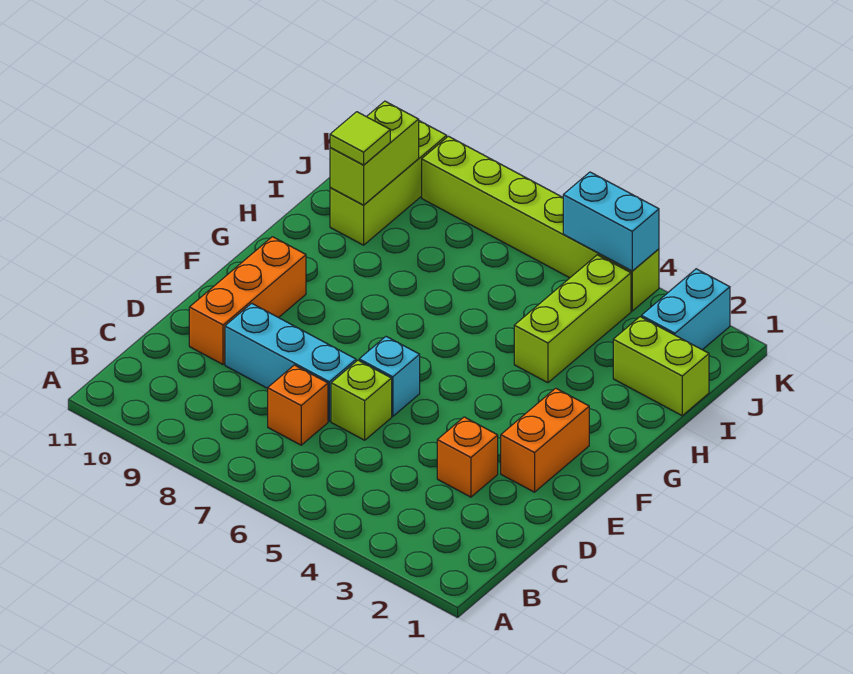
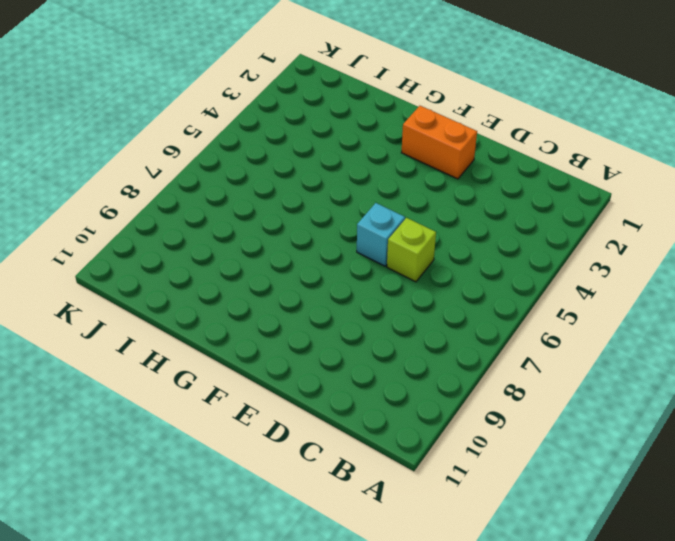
none -> orange 1x1 brick [268,365,328,445]
none -> orange 1x1 brick [437,417,498,497]
none -> cyan 1x3 brick [225,303,356,421]

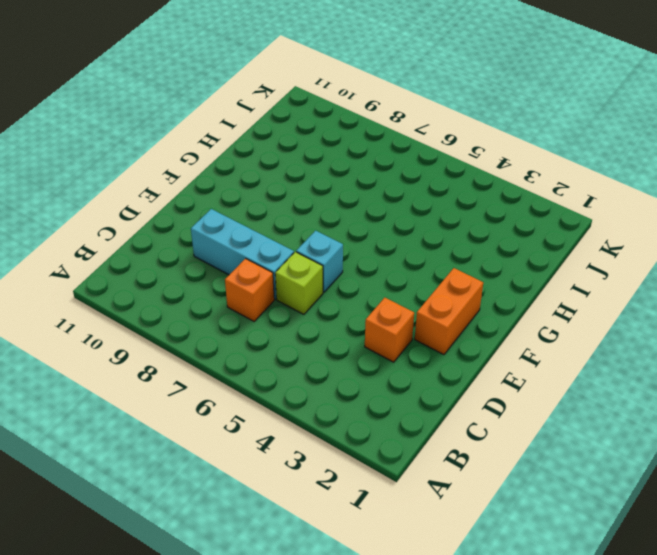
none -> orange 1x3 brick [189,237,306,364]
none -> lime 1x3 brick [514,255,631,383]
none -> lime 1x2 brick [613,317,709,415]

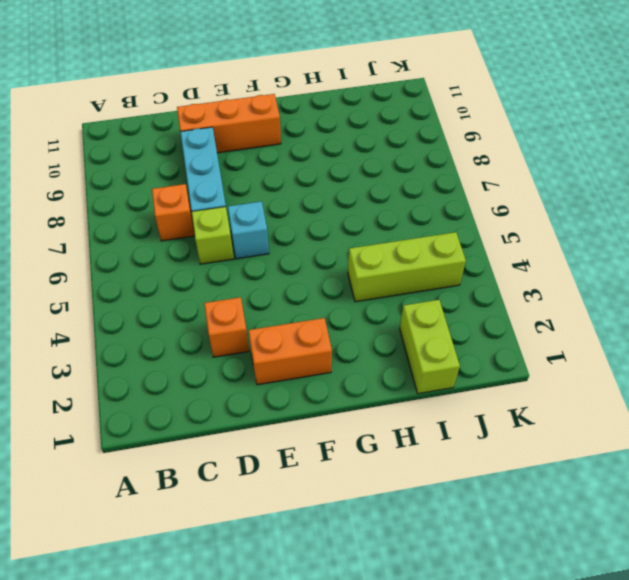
none -> lime 1x3 brick [330,121,447,245]
none -> cyan 1x2 brick [641,269,730,350]
none -> lime 1x6 brick [422,136,659,311]

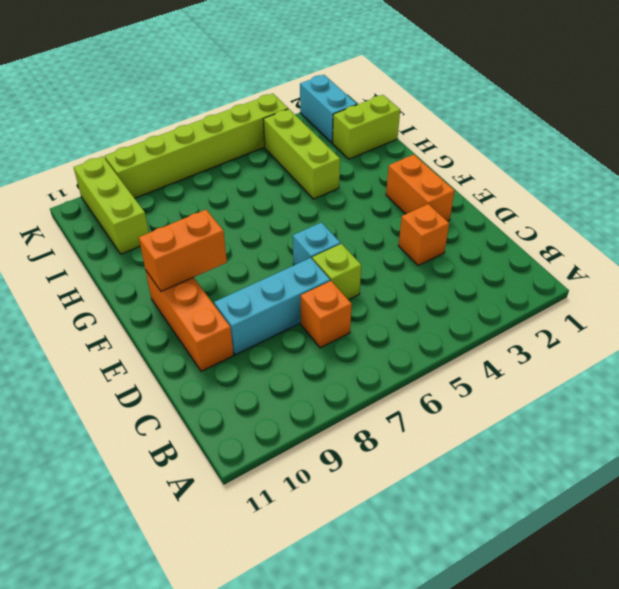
orange 1x2 brick [139,210,227,291] -> none
none -> lime 1x2 brick [330,101,419,205]
none -> cyan 1x2 brick [563,172,659,271]
none -> lime 1x1 tile [330,112,390,165]

